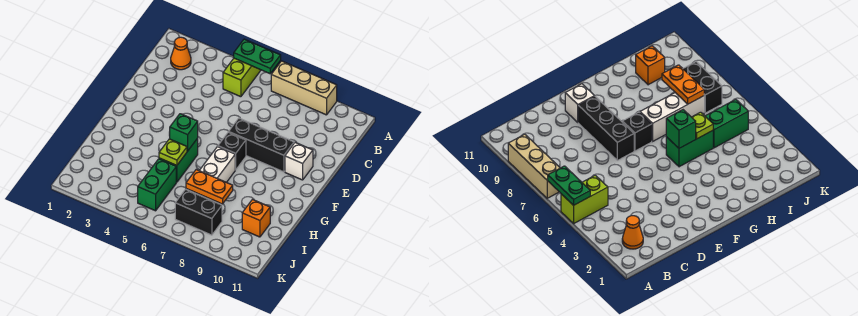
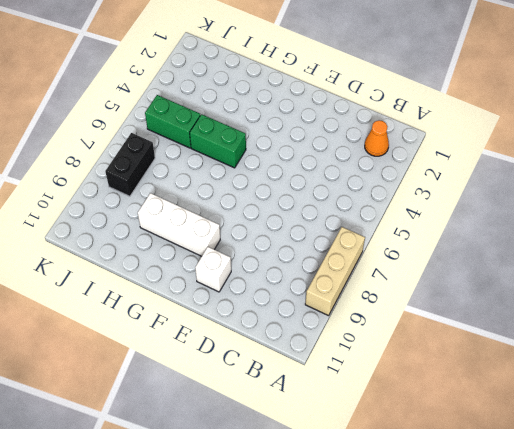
white 1x3 brick [138,193,220,256] -> white 1x3 brick moved to [186,147,235,201]
none -> lime 1x2 brick [223,58,261,97]
none -> black 1x3 brick [229,118,294,172]
none -> black 1x1 brick [218,132,246,170]

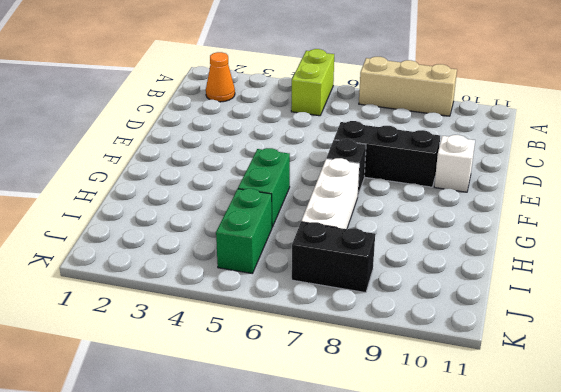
none -> orange 1x1 brick [242,200,270,237]
none -> green 1x2 plate [234,39,281,74]
none -> green 1x1 brick [170,114,198,151]

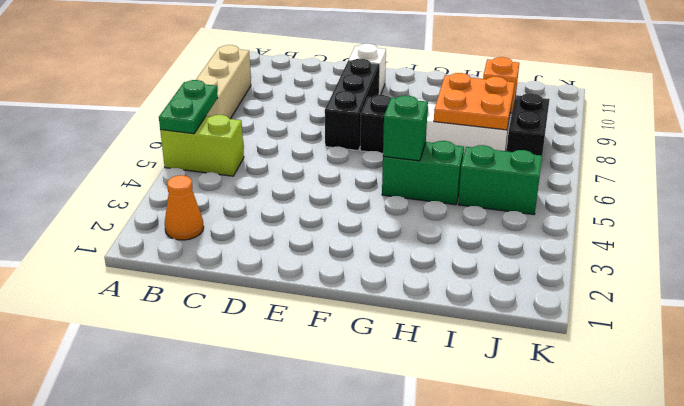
orange 2x2 plate [434,73,515,130] -> orange 1x2 plate [186,170,233,204]
none -> lime 1x1 plate [159,139,187,166]

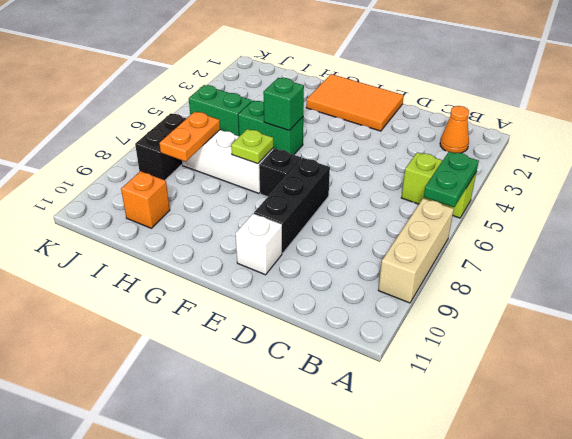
orange 2x3 tile [306,74,404,131] -> none
lime 1x1 plate [231,129,273,164] -> lime 1x1 plate moved to [159,139,187,166]

